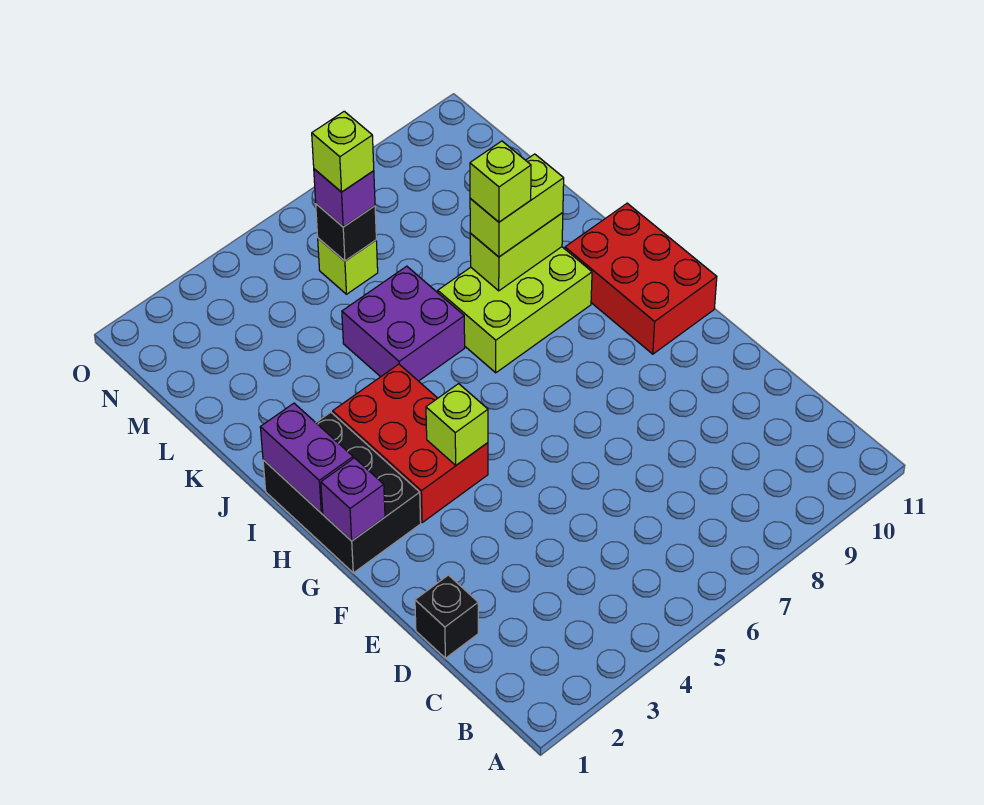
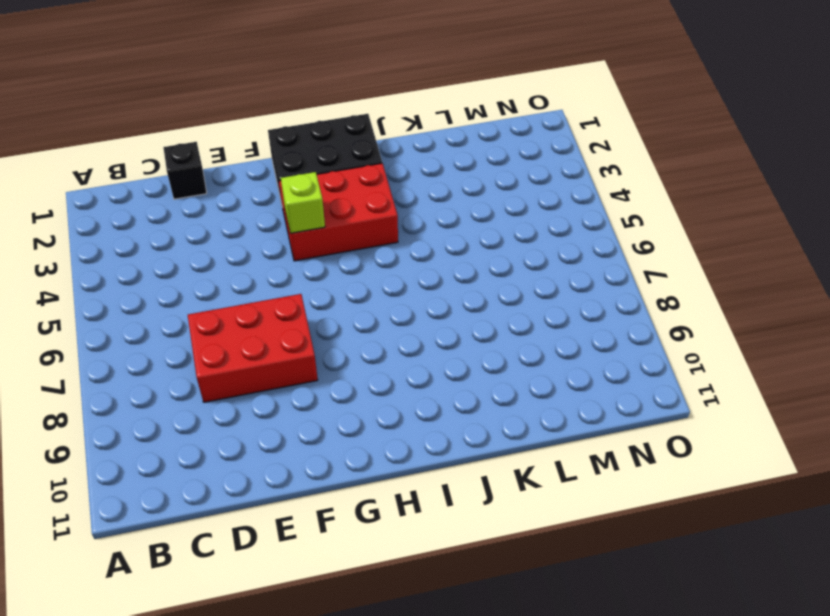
red 2x3 brick [188,294,318,402] -> red 2x3 brick moved to [565,203,717,354]
none -> lime 2x3 brick [438,247,592,373]
none -> purple 2x2 brick [342,266,465,381]
none -> lime 1x1 brick [318,238,378,294]

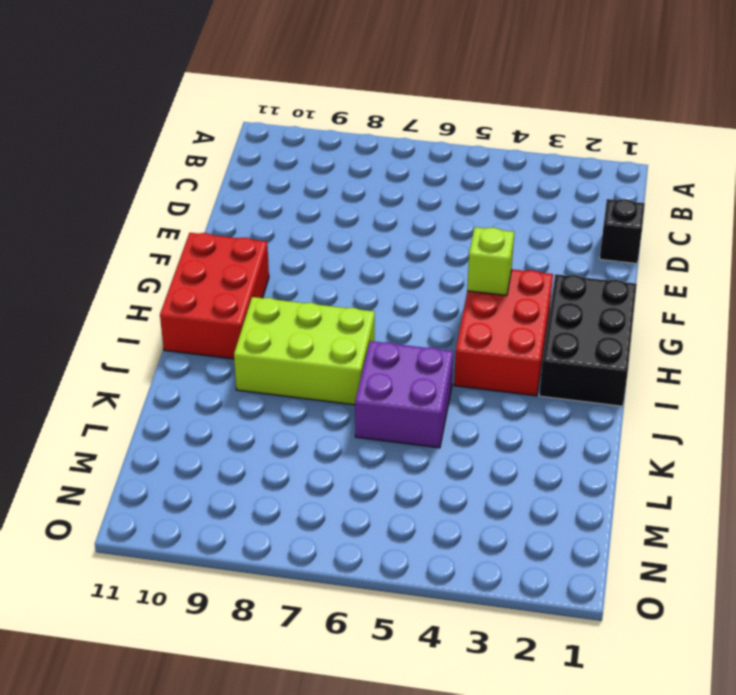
none -> lime 1x1 brick [318,238,378,294]
none -> purple 1x1 brick [321,458,385,541]
none -> purple 1x2 brick [260,403,353,513]

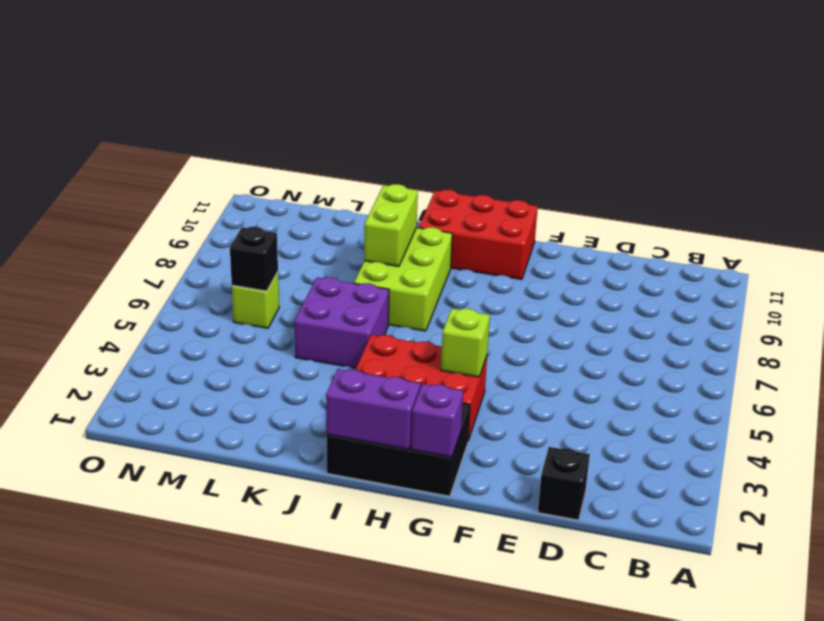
none -> lime 1x2 brick [470,154,564,257]
none -> purple 1x1 brick [314,169,375,227]
none -> lime 1x1 brick [470,141,531,222]

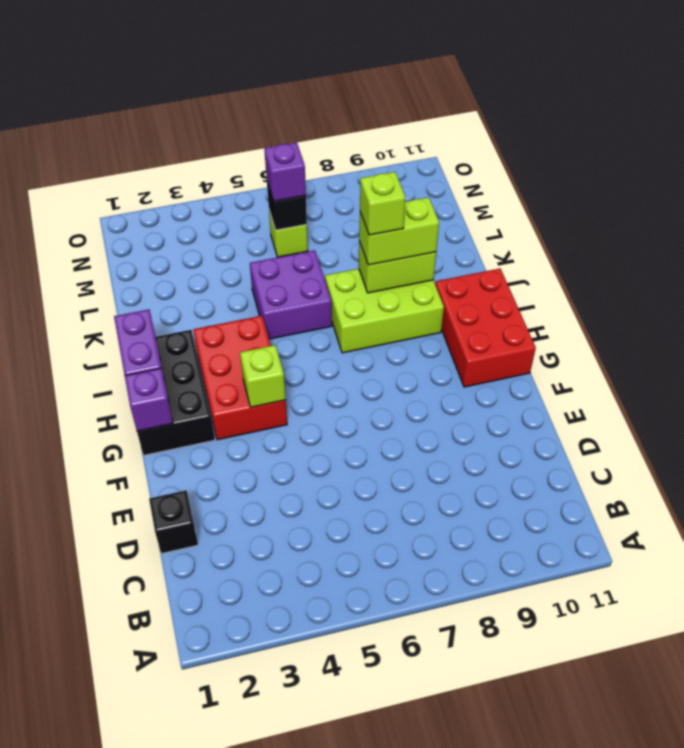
none -> lime 1x1 brick [312,111,374,192]

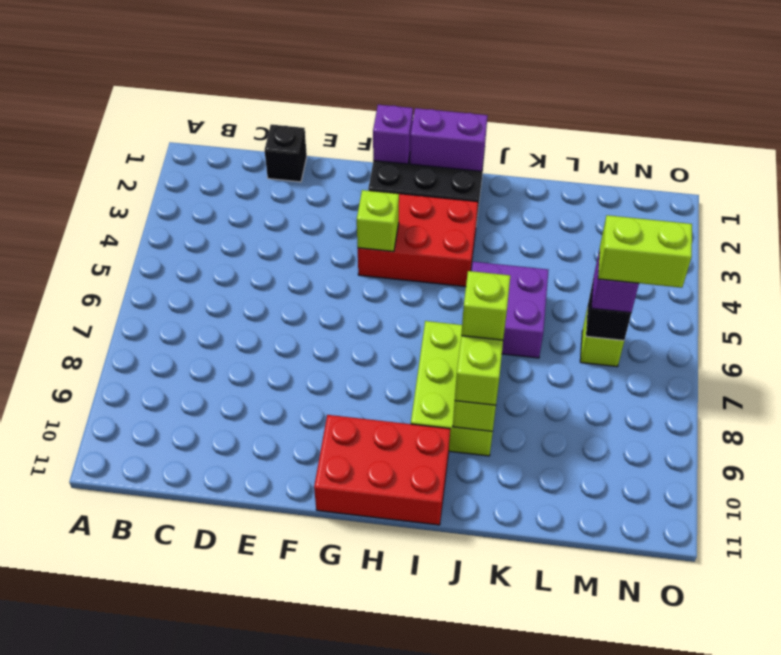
lime 1x2 brick [598,215,692,288] -> lime 1x1 brick [312,111,374,192]

